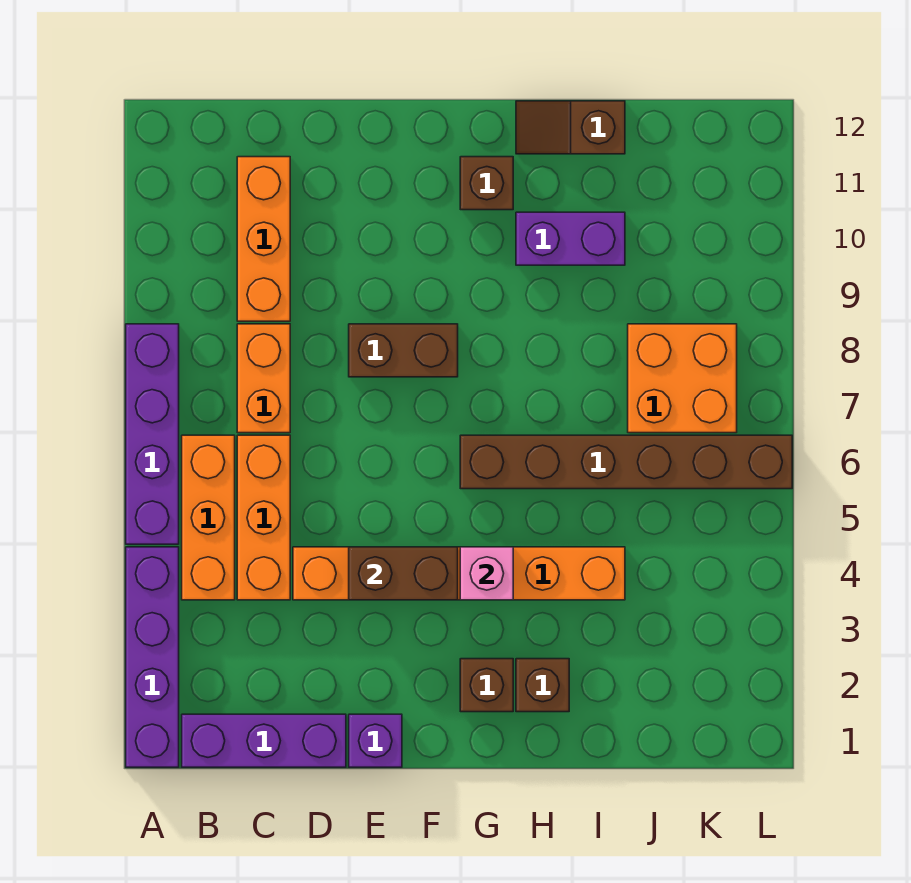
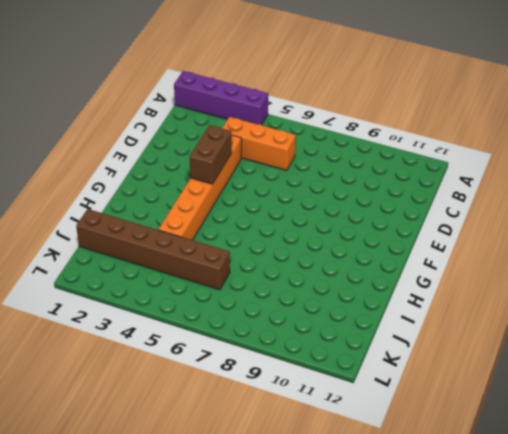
brown 1x6 brick [76,209,230,290] -> brown 1x6 brick turned to [460,435,792,489]
none -> purple 1x4 brick [126,324,179,544]
none -> purple 1x3 brick [182,714,346,767]
none -> orange 1x3 brick [182,435,235,600]

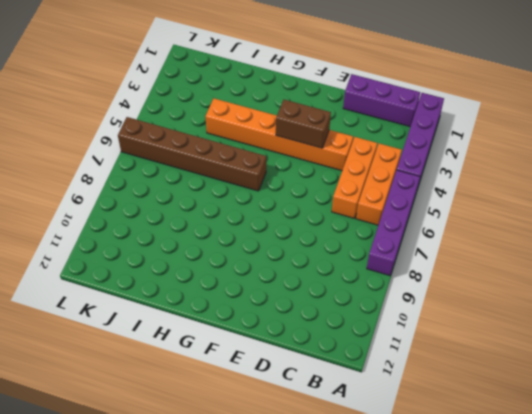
none -> orange 1x2 brick [237,324,290,433]
none -> orange 1x3 brick [237,157,290,321]
none -> purple 1x1 brick [349,714,402,767]

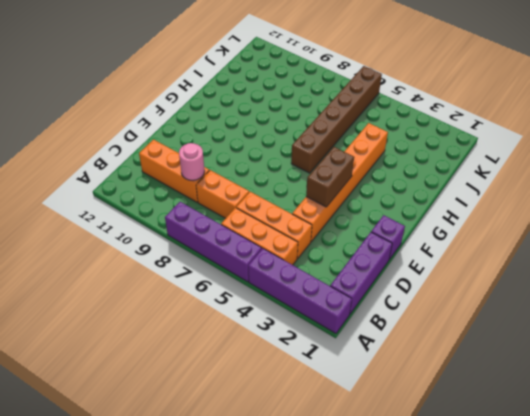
pink 1x1 round brick [179,143,205,180] -> none
none -> brown 1x2 brick [349,324,458,377]
none -> brown 1x1 brick [460,659,513,712]
none -> brown 1x1 brick [460,157,513,210]

